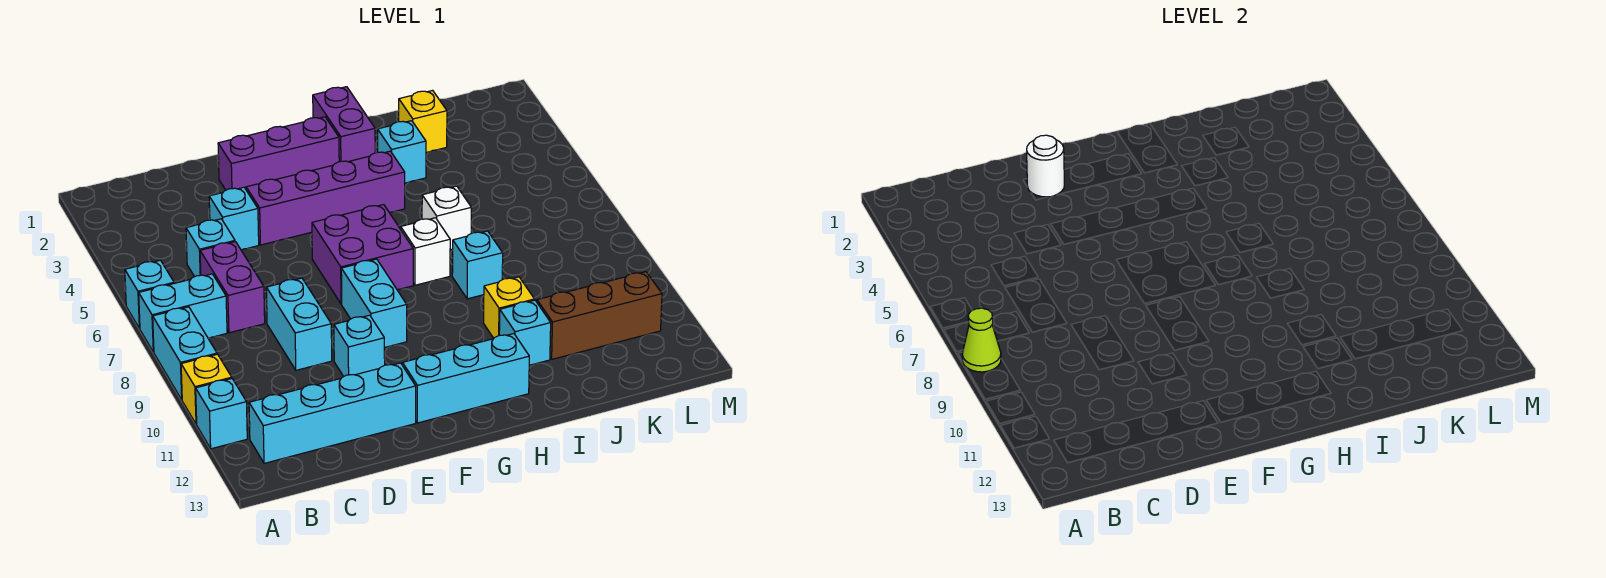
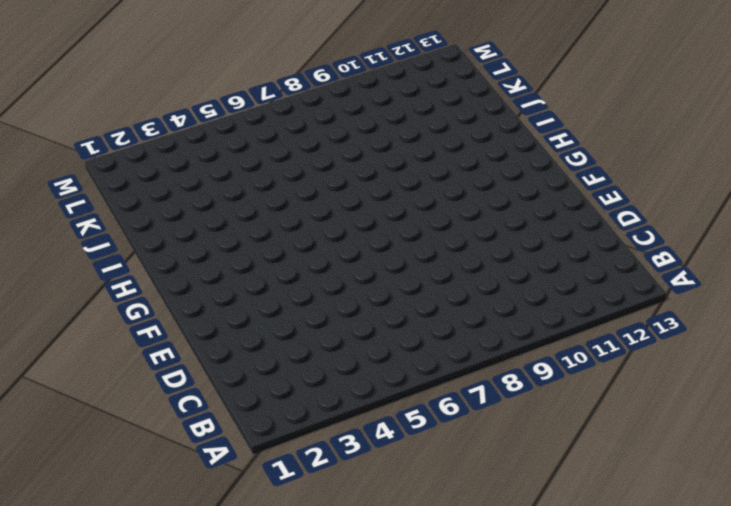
none -> cyan 1x1 brick [125,260,174,329]
none -> cyan 1x2 brick [139,274,227,352]
none -> cyan 1x2 brick [153,307,217,400]

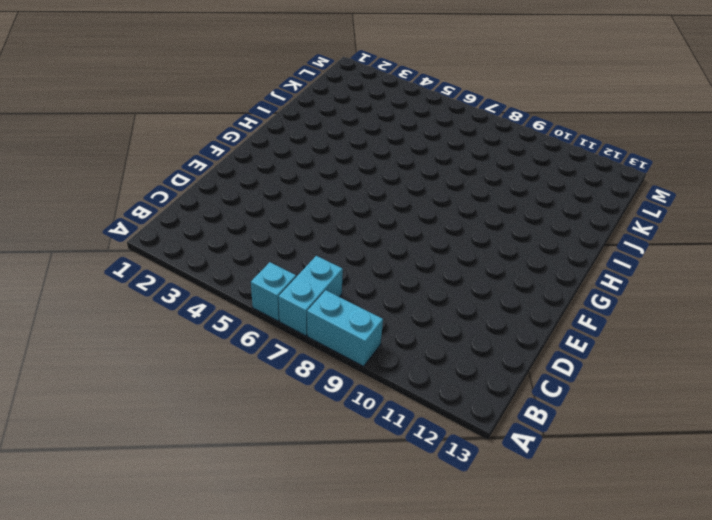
none -> yellow 1x1 brick [181,354,232,424]
none -> cyan 1x1 brick [196,379,247,449]
none -> cyan 1x4 brick [249,363,416,463]

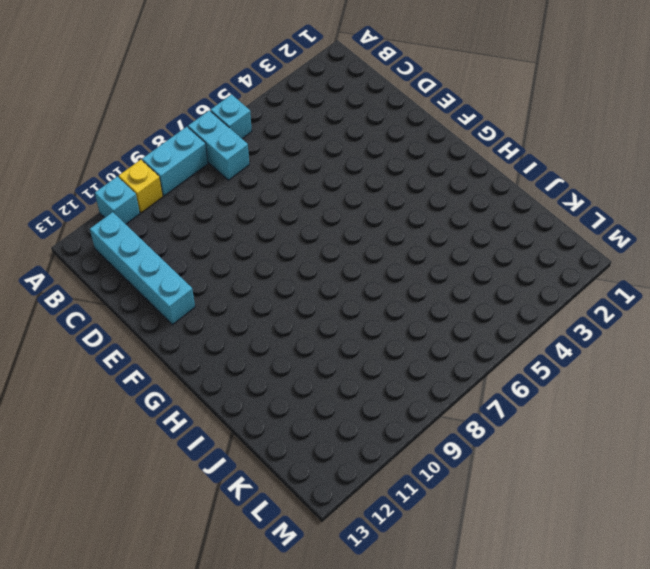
none -> cyan 1x1 brick [186,219,235,277]
none -> purple 1x2 brick [200,242,265,333]
none -> cyan 1x1 brick [209,187,259,250]

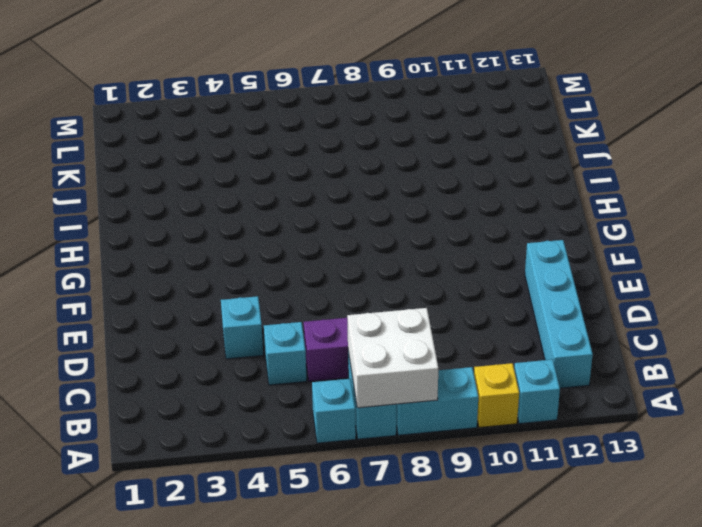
white 2x2 brick [347,308,438,408] -> lime 1x1 cone [962,308,1001,372]
none -> cyan 1x2 brick [266,278,332,370]
none -> purple 1x3 brick [218,117,339,190]
none -> purple 1x4 brick [246,151,405,245]

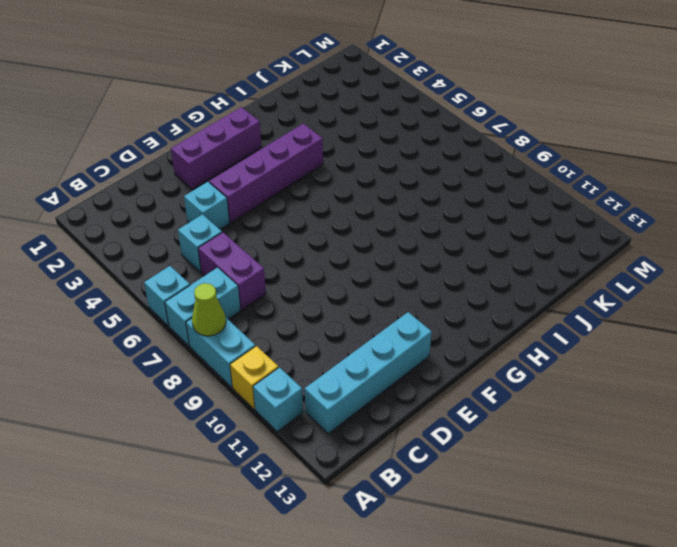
none -> cyan 1x2 brick [266,278,332,370]
none -> cyan 1x1 brick [334,315,385,377]
none -> purple 2x2 brick [312,205,413,304]

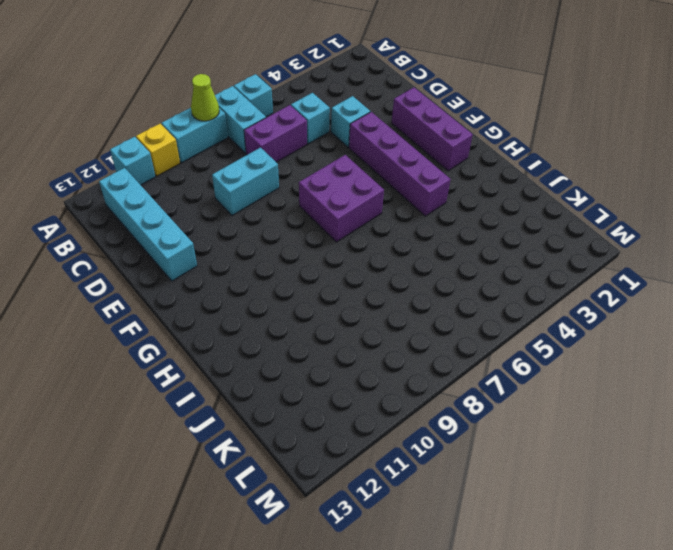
none -> cyan 1x1 brick [334,315,385,377]
none -> cyan 1x2 brick [341,259,407,348]
none -> cyan 1x3 brick [403,334,529,423]

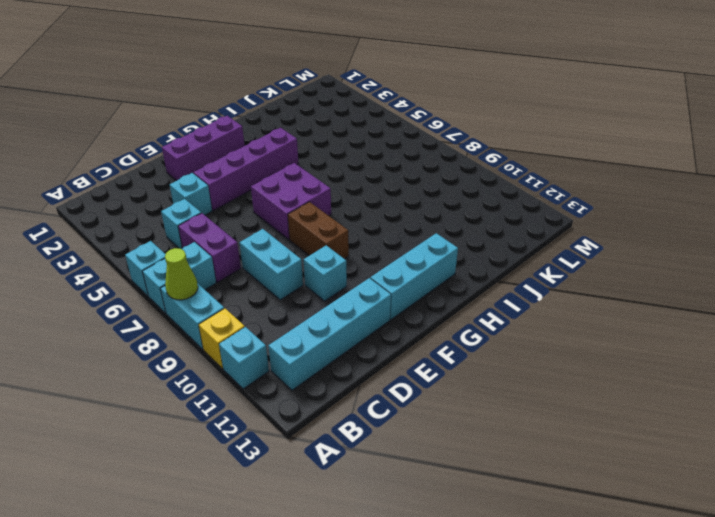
brown 1x2 brick [288,202,349,259] -> cyan 1x2 brick [341,259,407,348]
none -> purple 1x2 brick [313,87,375,162]
none -> white 1x1 brick [401,218,450,285]
none -> cyan 1x1 brick [378,121,426,183]

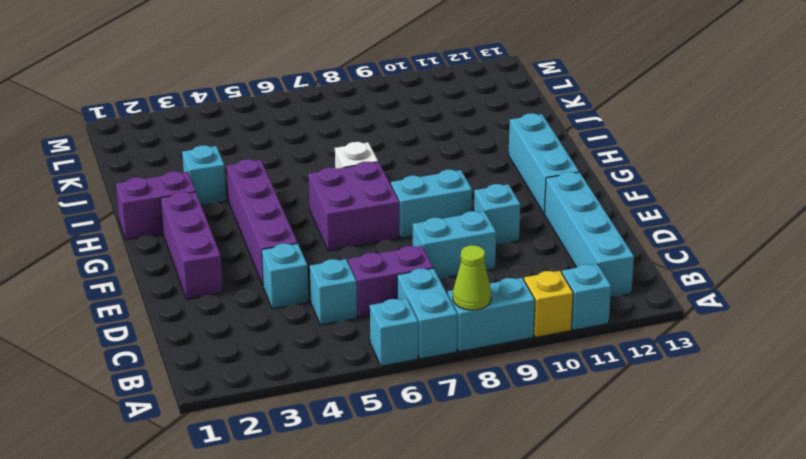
none -> white 1x1 brick [422,186,472,250]
none -> cyan 1x1 brick [452,231,503,299]
none -> yellow 1x1 brick [484,277,535,338]

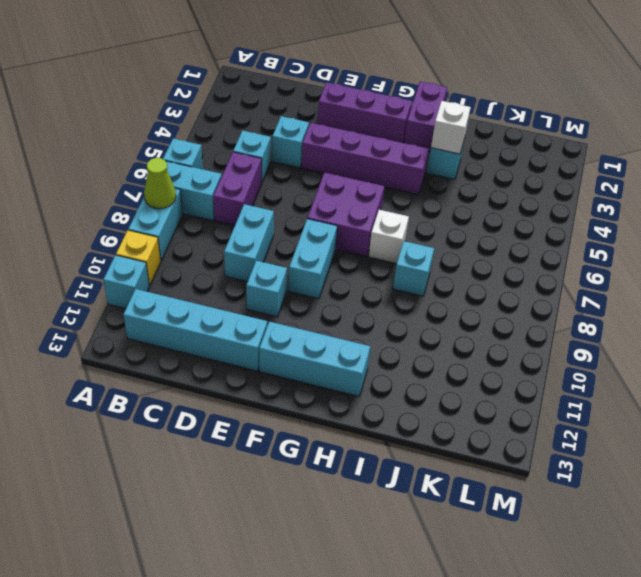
white 1x1 brick [431,101,471,154] -> white 1x1 brick moved to [422,186,472,250]
none -> yellow 1x1 brick [484,277,535,338]
none -> cyan 1x1 brick [499,300,551,365]
none -> yellow 1x1 brick [399,90,447,152]

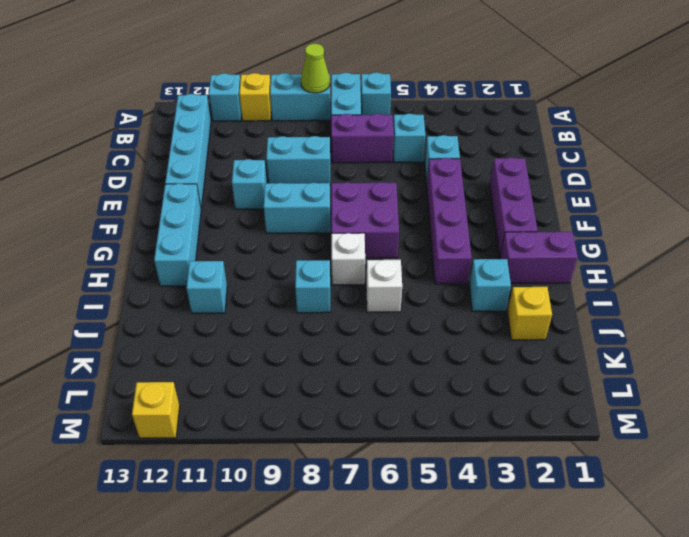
yellow 1x1 brick [132,382,180,438] -> yellow 1x1 brick moved to [484,277,535,338]
none -> brown 1x3 brick [537,272,662,359]
none -> white 1x1 round brick [1027,135,1064,197]

